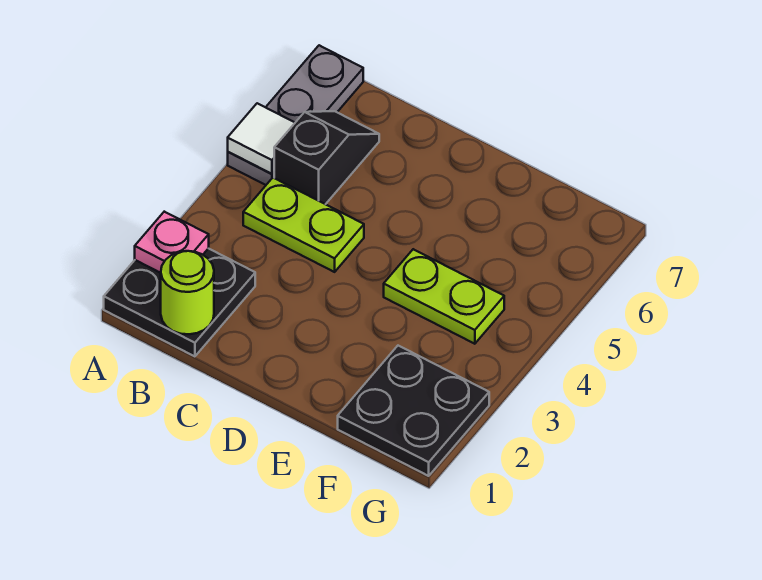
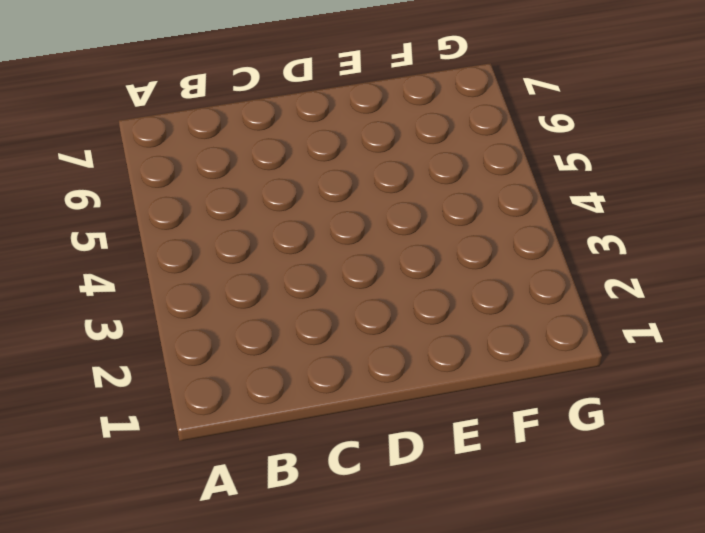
none -> black 2x2 plate [104,248,255,356]
none -> grey 1x3 plate [228,45,363,185]

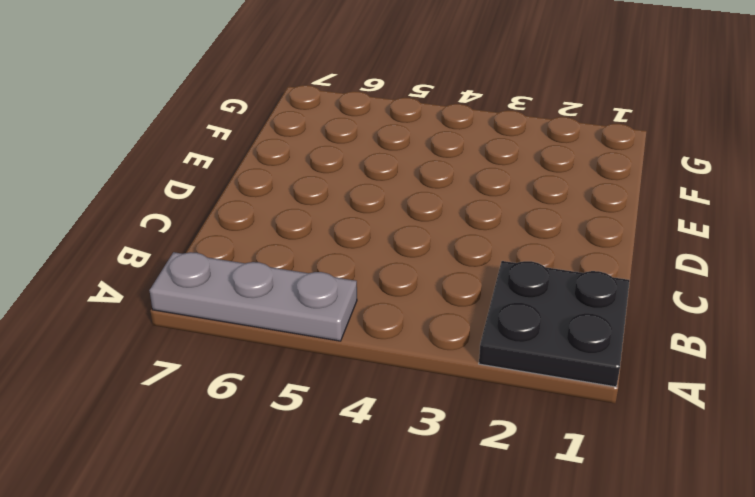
none -> lime 1x2 plate [243,178,364,272]
none -> black 1x2 slope [274,111,379,204]

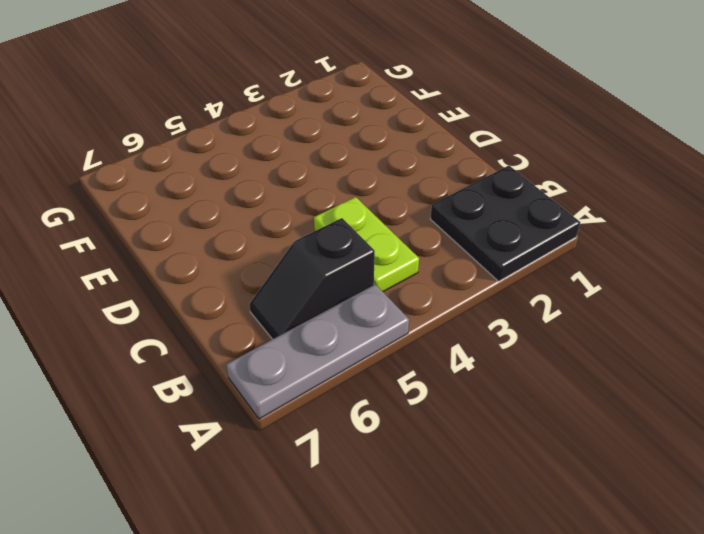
none -> lime 1x2 plate [384,249,504,344]
none -> black 2x2 plate [338,346,489,476]

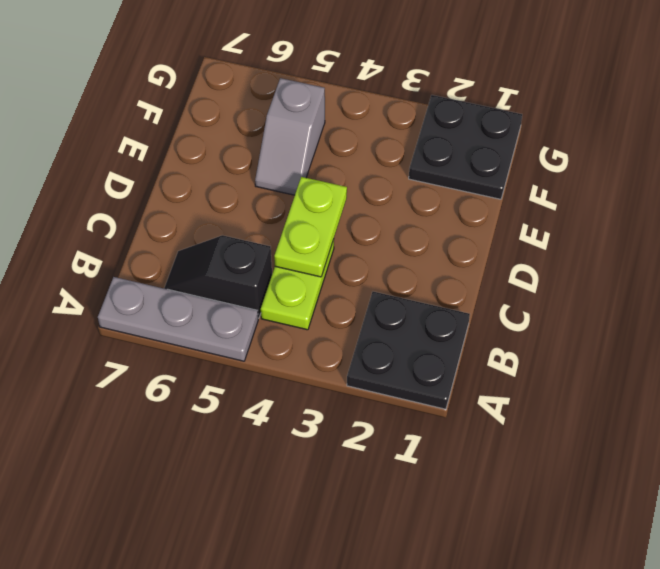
lime 1x2 plate [274,177,347,277] -> lime 1x2 plate moved to [384,249,504,344]
grey 1x2 slope [255,78,325,195] -> none
none -> pink 1x1 plate [135,212,209,273]
none -> white 1x1 tile [228,103,295,174]

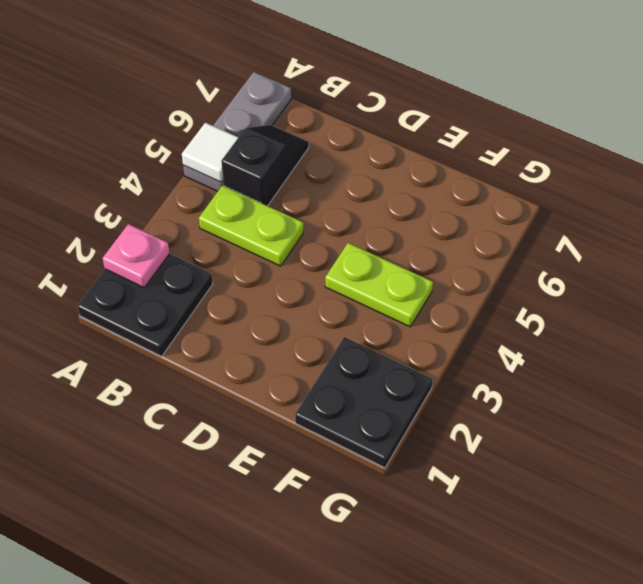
none -> lime 1x1 round brick [161,251,214,334]

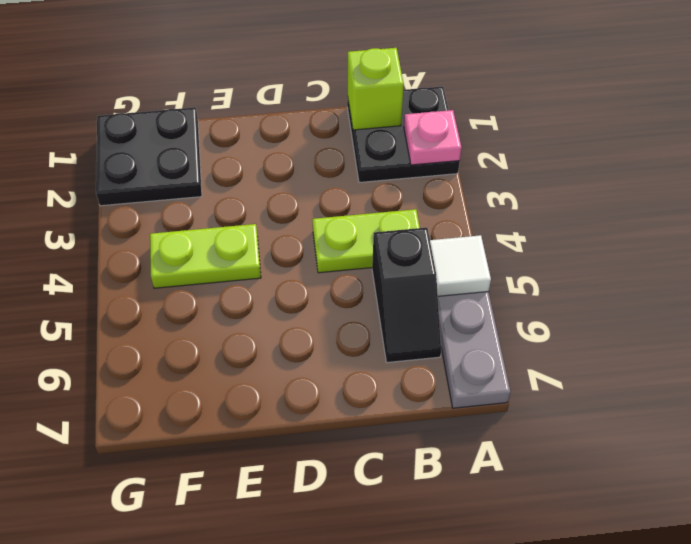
lime 1x1 brick [348,48,404,130] -> lime 1x1 round brick [161,251,214,334]

